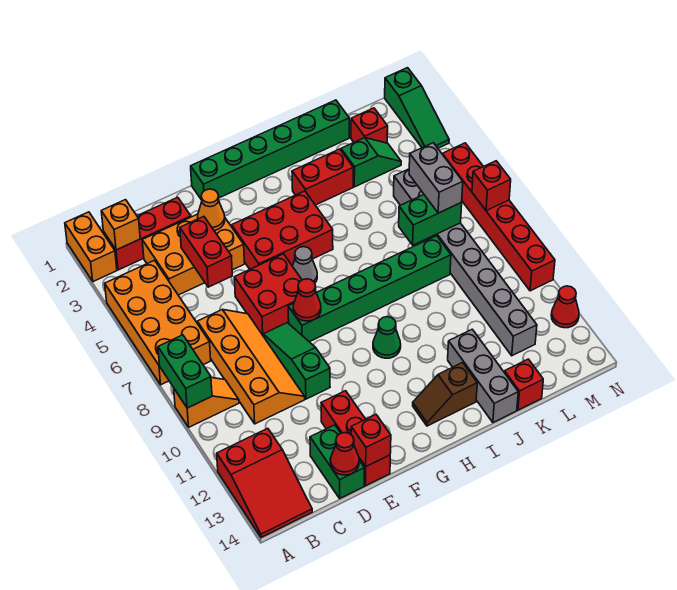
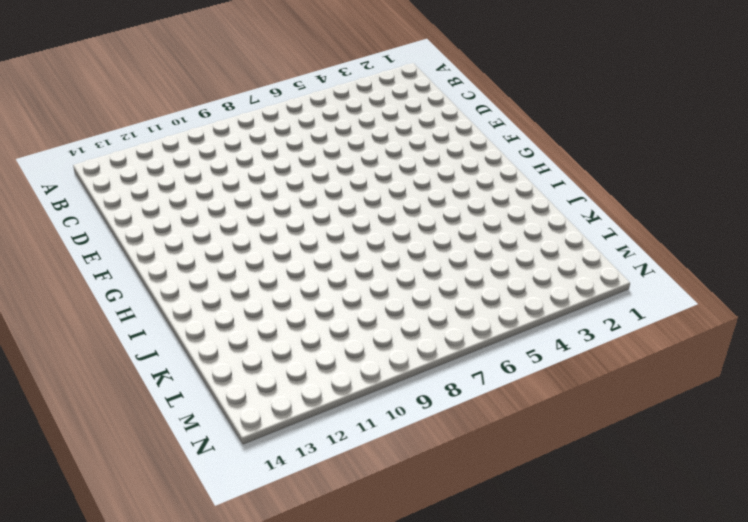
none -> orange 1x2 brick [65,212,117,282]
none -> orange 2x4 brick [105,260,211,385]
none -> orange 1x2 slope [174,378,239,427]
none -> red 2x3 slope [217,428,312,537]

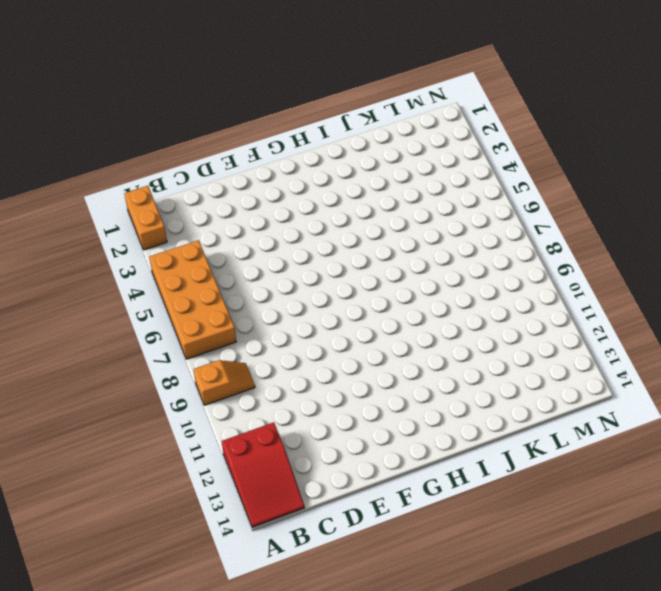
none -> red 1x3 brick [104,197,191,270]
none -> orange 2x3 brick [142,214,244,295]
none -> orange 2x4 slope [197,310,305,424]
none -> green 1x2 brick [310,425,364,498]

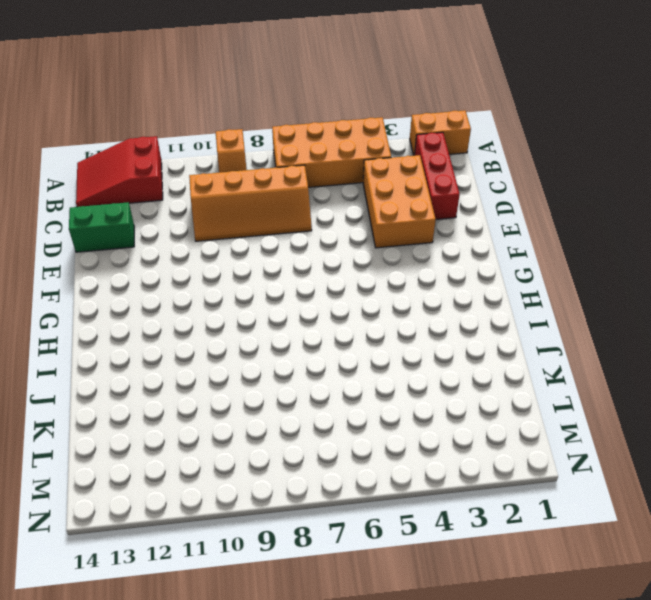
none -> red 2x2 brick [234,254,302,335]
none -> green 1x3 slope [263,323,330,399]
none -> red 1x3 brick [321,391,390,486]
none -> green 1x6 brick [191,100,349,199]

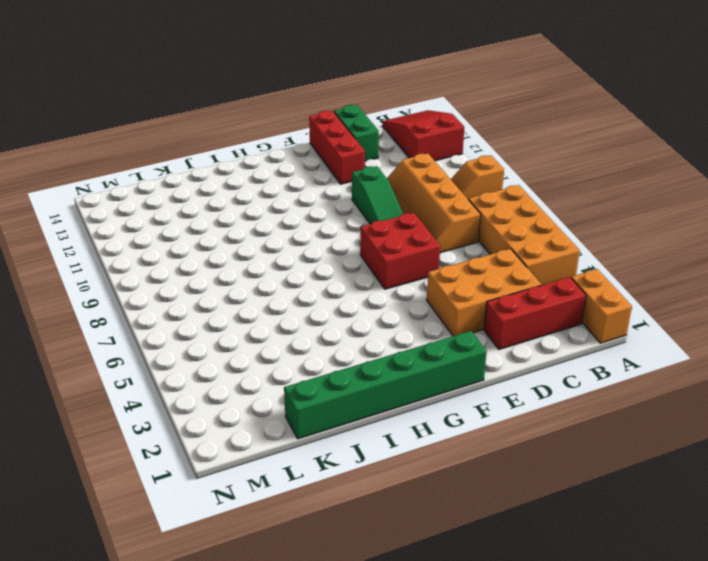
none -> red 2x3 brick [232,191,333,269]
none -> green 1x6 brick [288,236,451,342]
none -> grey 1x1 cone [293,247,317,283]
none -> green 1x1 cone [373,317,401,358]

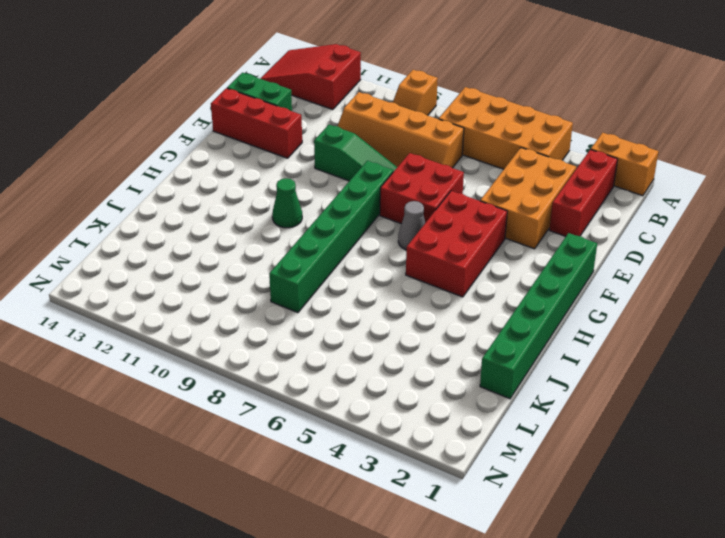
none -> brown 1x2 slope [413,363,477,426]
none -> red 1x2 brick [292,149,353,205]
none -> grey 1x3 brick [448,329,518,422]
none -> green 1x2 slope [341,138,401,187]

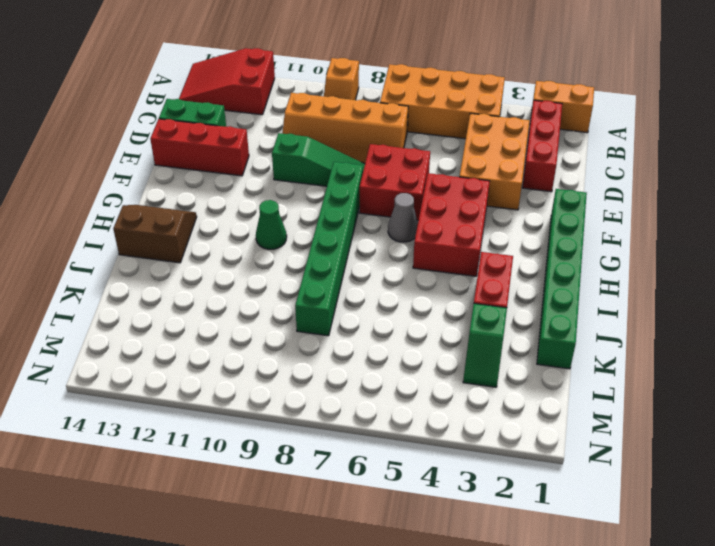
brown 2x2 slope [113,205,197,263] -> brown 1x2 slope [413,363,477,426]
none -> grey 1x3 brick [448,329,518,422]
none -> red 1x1 brick [504,359,543,410]
none -> red 1x1 brick [351,108,388,143]
none -> grey 1x8 brick [394,169,537,356]

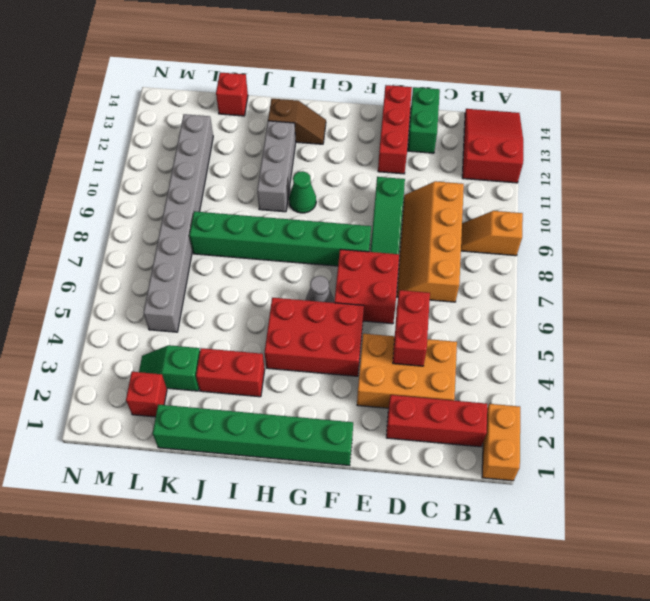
grey 1x3 brick [257,121,296,212] -> grey 1x3 brick moved to [448,329,518,422]
none -> orange 2x4 brick [105,260,211,385]
none -> green 1x3 slope [385,68,449,148]
none -> red 1x6 brick [442,143,555,291]
none -> red 1x1 cone [551,286,579,328]

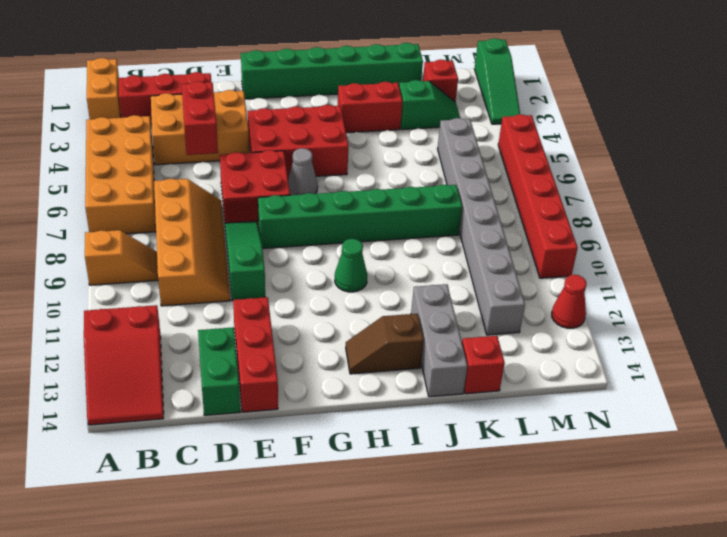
none -> green 1x2 brick [158,335,212,408]
none -> orange 1x1 brick [101,200,140,250]
none -> red 1x1 cone [330,433,359,475]
none -> orange 1x1 cone [198,189,225,231]

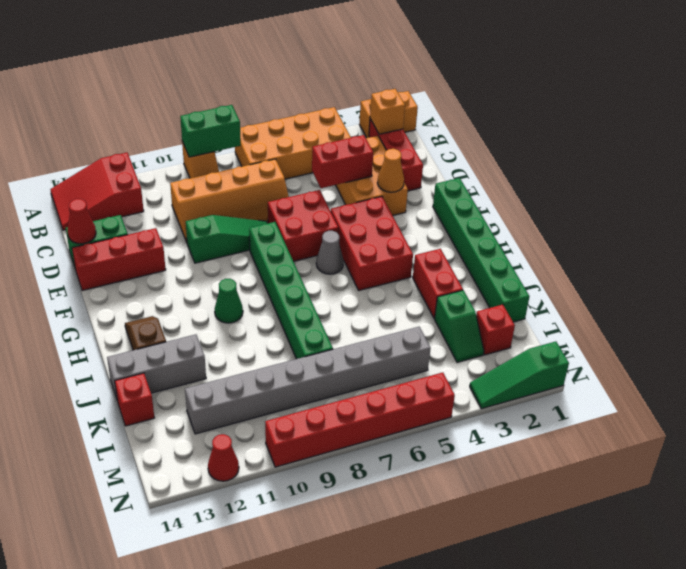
none -> red 1x1 brick [351,415,391,466]
none -> red 1x1 cone [293,279,321,321]
none -> green 1x2 brick [399,195,462,245]
none -> red 1x1 brick [472,161,511,211]

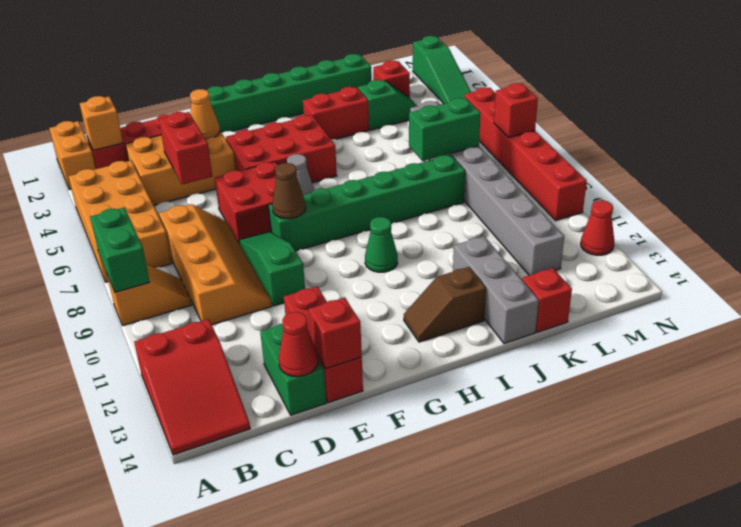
brown 1x1 cone [272,163,306,219] -> red 1x1 cone [293,279,321,321]
none -> grey 1x2 brick [409,143,463,213]

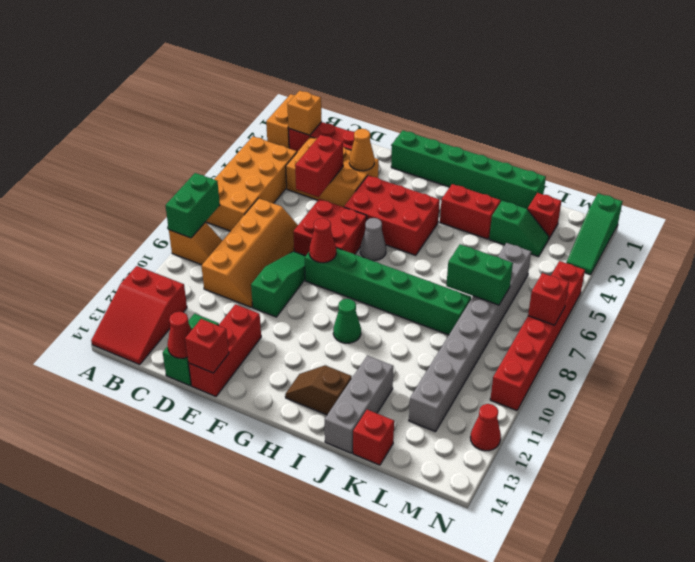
none -> grey 1x2 brick [409,143,463,213]

